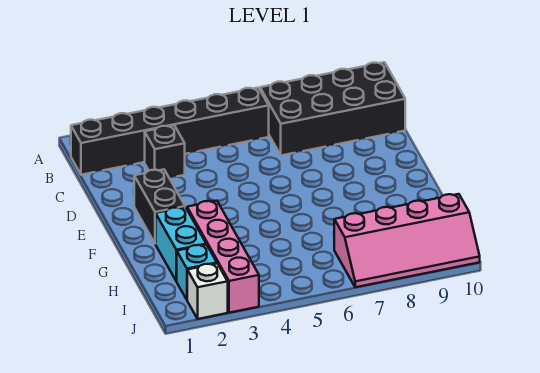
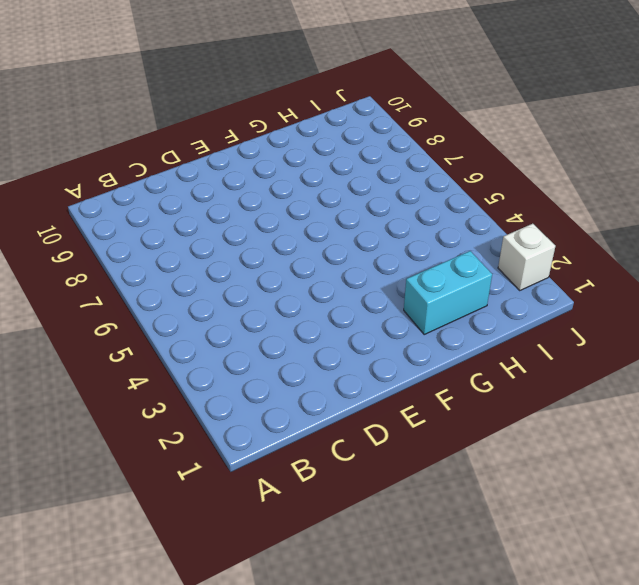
none -> black 1x6 brick [71,88,269,175]
none -> black 2x4 brick [260,62,405,156]

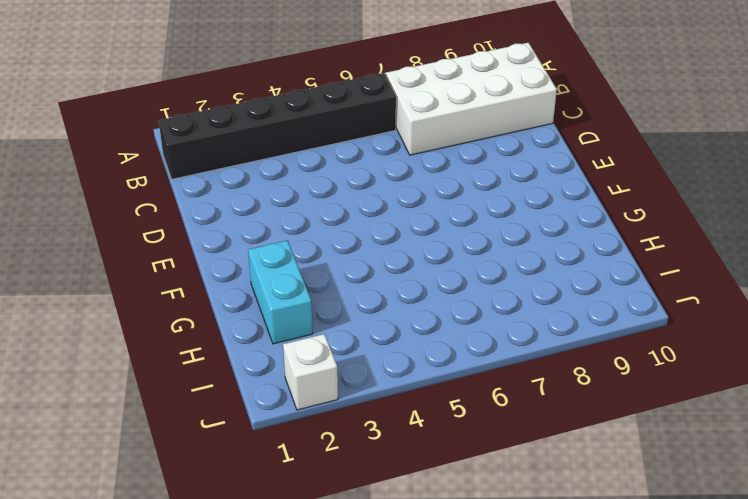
white 2x4 brick [386,43,557,155] -> black 2x4 brick [260,62,405,156]
none -> black 1x1 brick [145,125,185,178]
none -> black 1x2 brick [134,169,185,244]

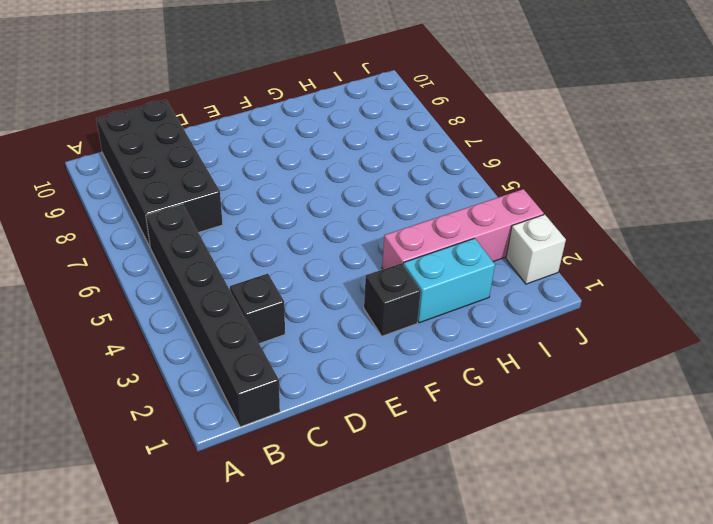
black 1x1 brick [364,263,421,336] -> black 1x2 brick [134,169,185,244]
none -> cyan 1x1 brick [177,245,217,300]
none -> pink 2x4 slope [334,194,480,287]

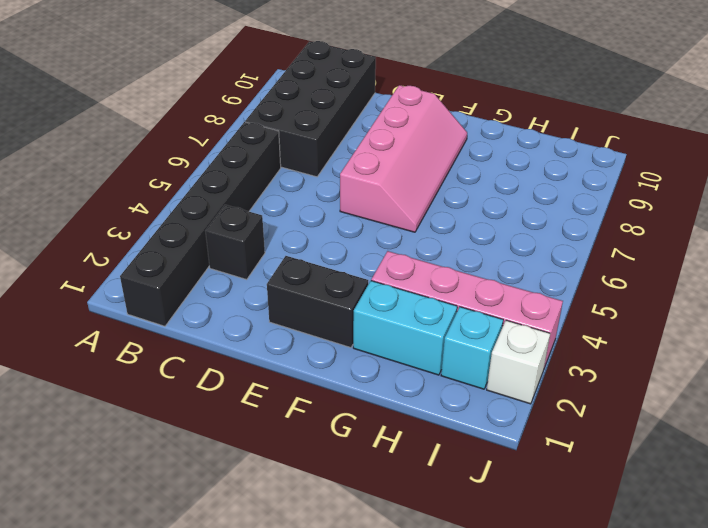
pink 2x4 slope [340,85,467,232] -> pink 2x4 slope moved to [334,194,480,287]

